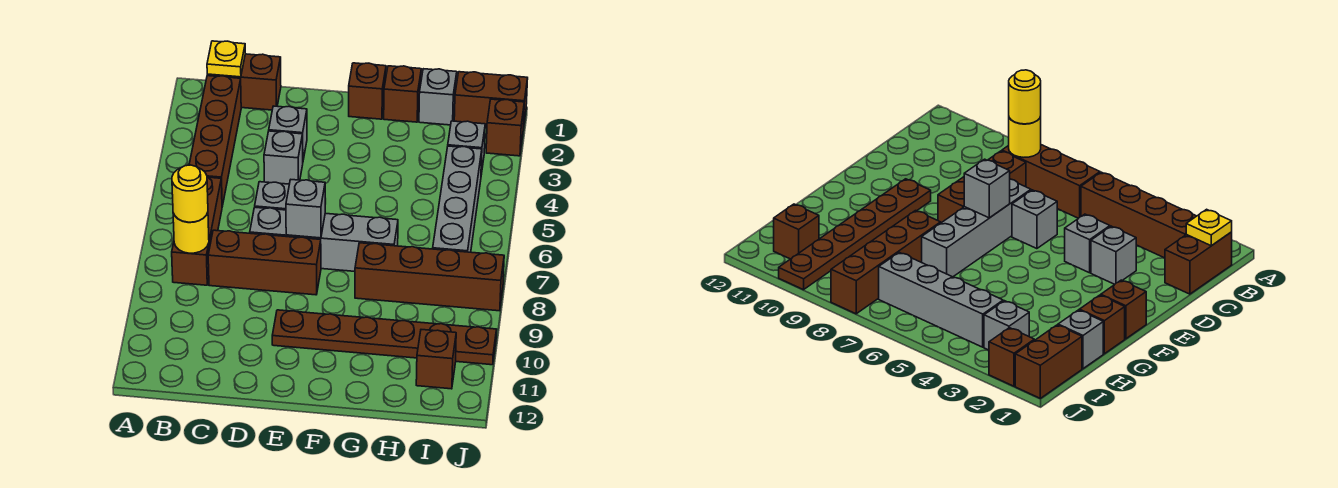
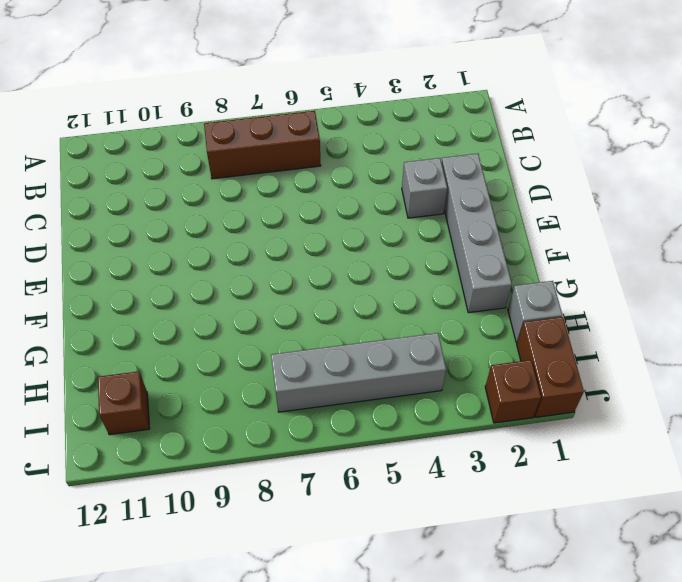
grey 1x4 brick [442,154,512,313] -> grey 1x4 brick moved to [250,207,398,271]
none -> brown 1x2 brick [207,54,281,110]
none -> brown 1x4 brick [189,76,241,206]
none -> brown 1x3 brick [208,230,321,295]

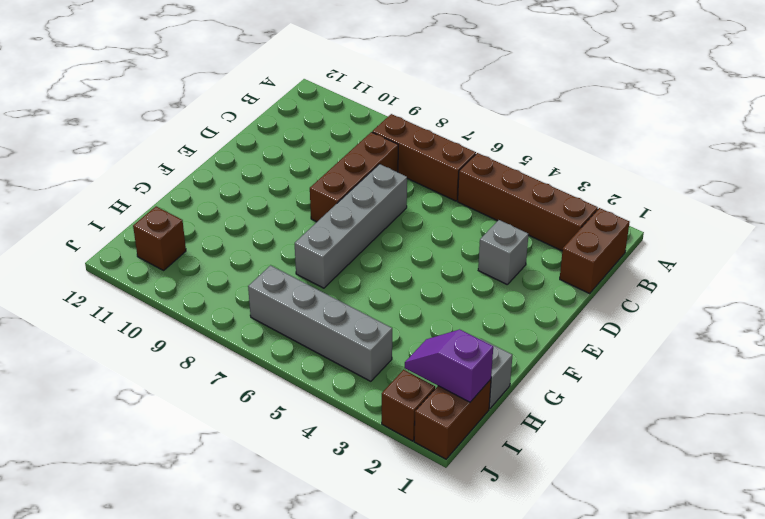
purple 1x2 slope [405,330,493,402] -> none
none -> grey 1x1 brick [264,131,303,184]
none -> grey 1x1 brick [255,182,289,210]
none -> brown 1x6 plate [272,310,497,365]

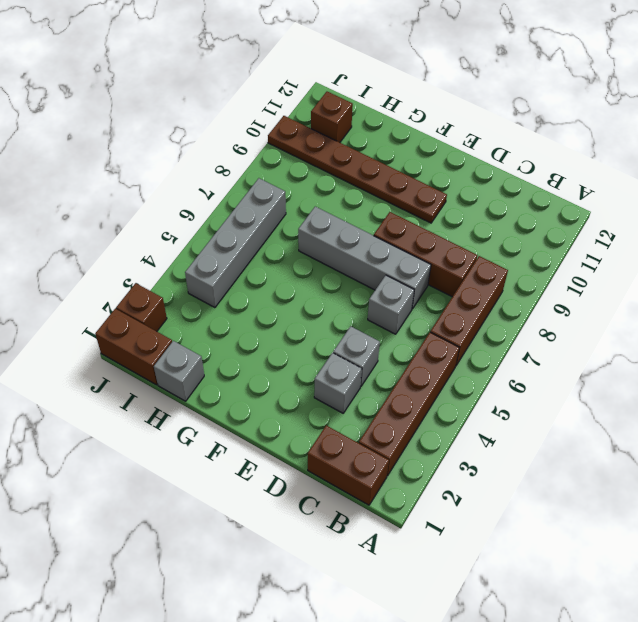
none -> brown 1x1 brick [349,63,386,119]
none -> brown 1x1 brick [384,66,421,122]
none -> brown 1x4 brick [355,243,504,311]

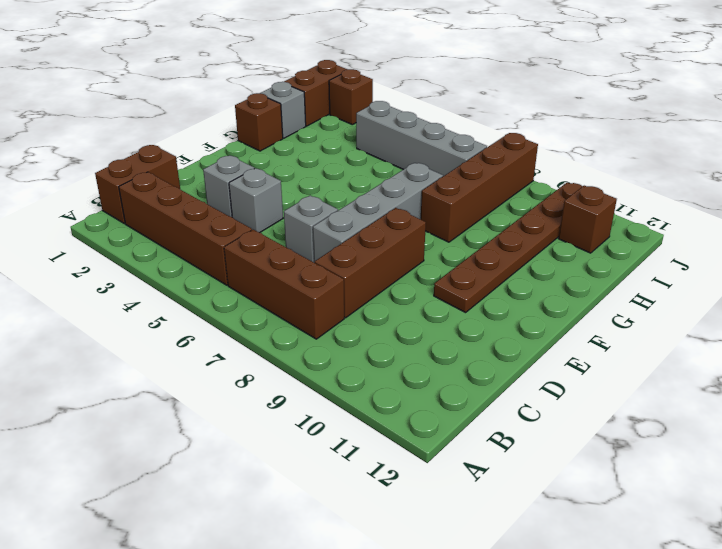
none -> brown 1x1 brick [349,63,386,119]
none -> grey 1x1 brick [448,121,485,175]
none -> yellow 1x1 plate [207,41,245,77]

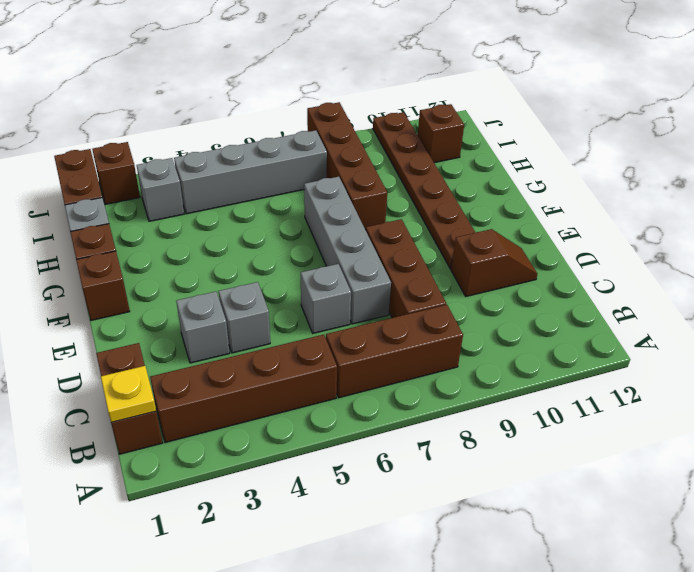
brown 1x2 slope [451,229,537,296] -> none
none -> yellow 1x1 round brick [173,212,209,253]
none -> grey 1x1 brick [286,180,325,238]
none -> yellow 1x1 round brick [172,165,208,222]

